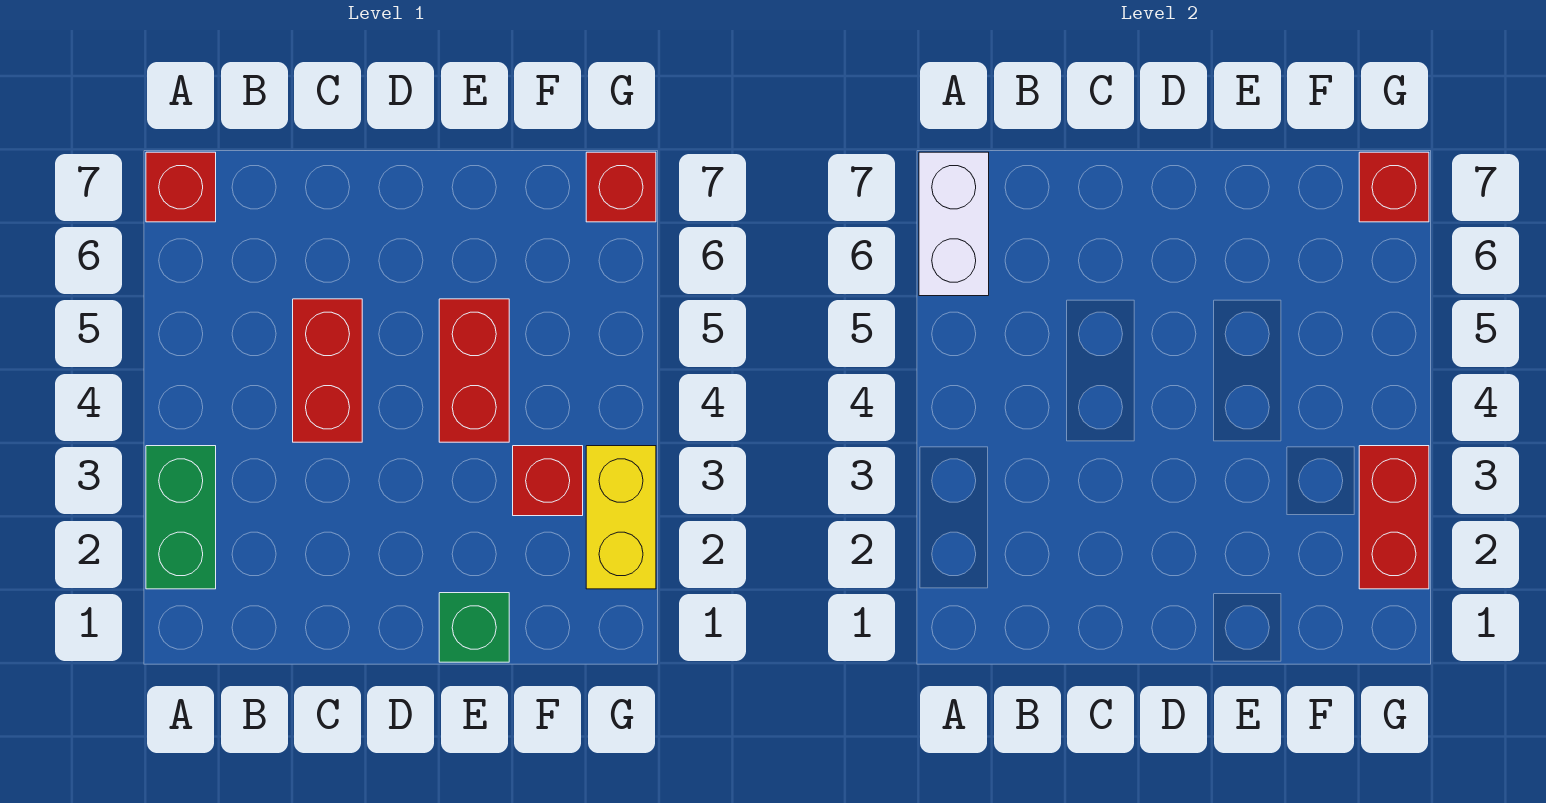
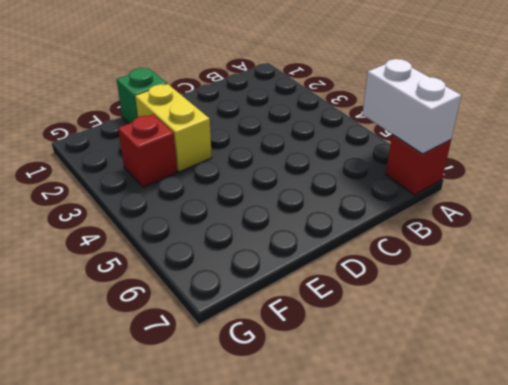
yellow 1x2 brick [135,84,212,172] -> yellow 1x2 brick moved to [586,446,656,589]
none -> green 1x2 brick [146,446,216,589]
none -> red 1x2 brick [293,299,362,442]

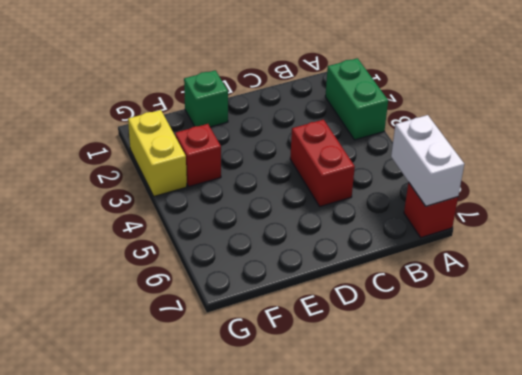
none -> red 1x2 brick [439,299,509,442]
none -> red 1x1 brick [586,152,656,222]

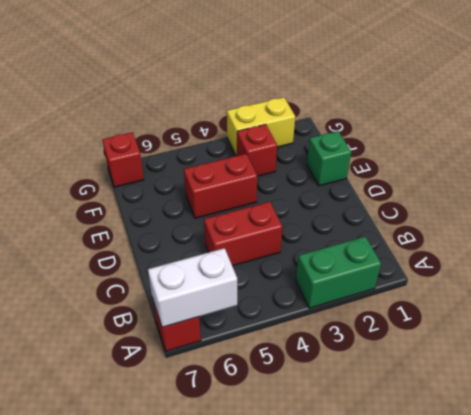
none -> red 1x2 brick [1359,446,1429,589]
none -> red 1x1 brick [1359,152,1429,222]

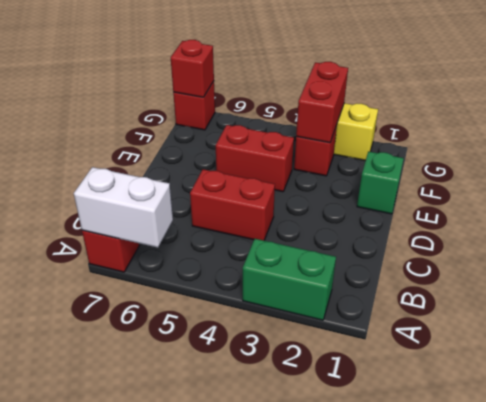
red 1x2 brick [296,62,348,143] -> red 1x2 brick turned to [1359,446,1429,589]

